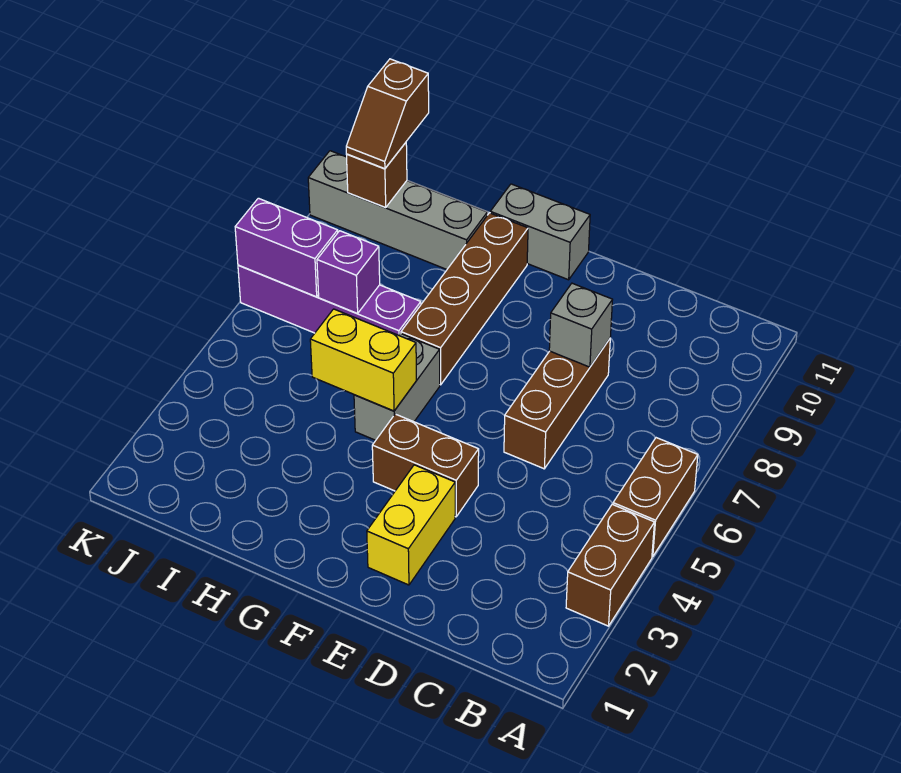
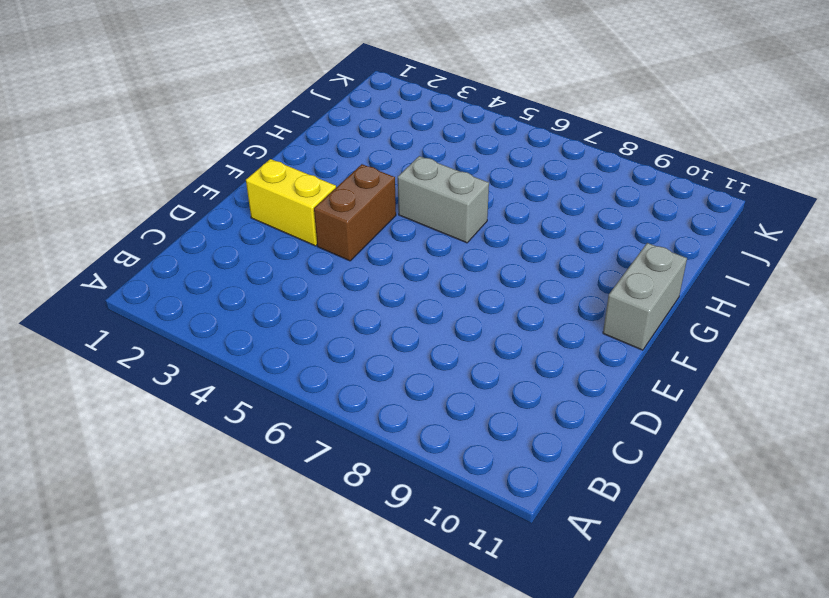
none -> brown 1x2 brick [566,504,654,626]
none -> brown 1x2 brick [613,438,698,557]
none -> brown 1x3 brick [504,339,610,469]

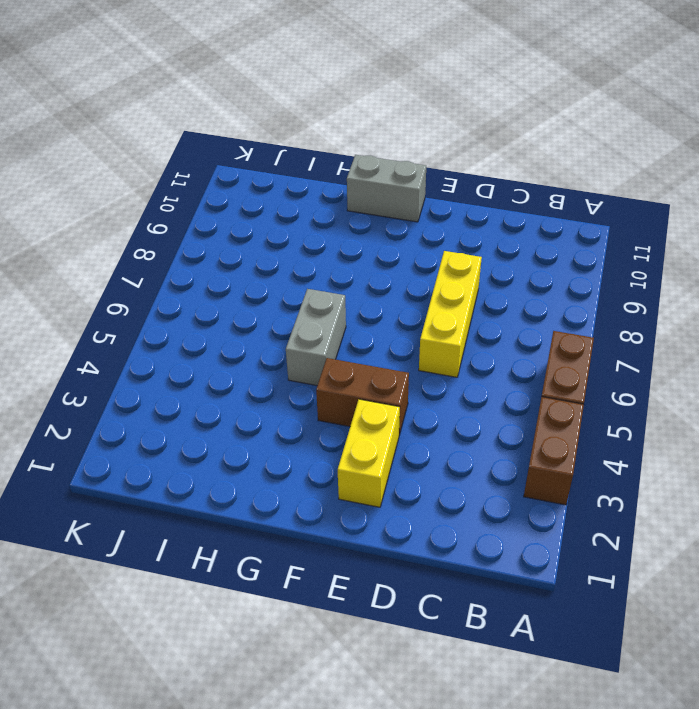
yellow 1x3 brick [419,251,482,377] -> brown 1x3 brick [504,339,610,469]
none -> brown 1x4 brick [401,213,528,385]
none -> purple 1x4 brick [238,265,421,335]
none -> grey 1x4 brick [308,151,487,269]

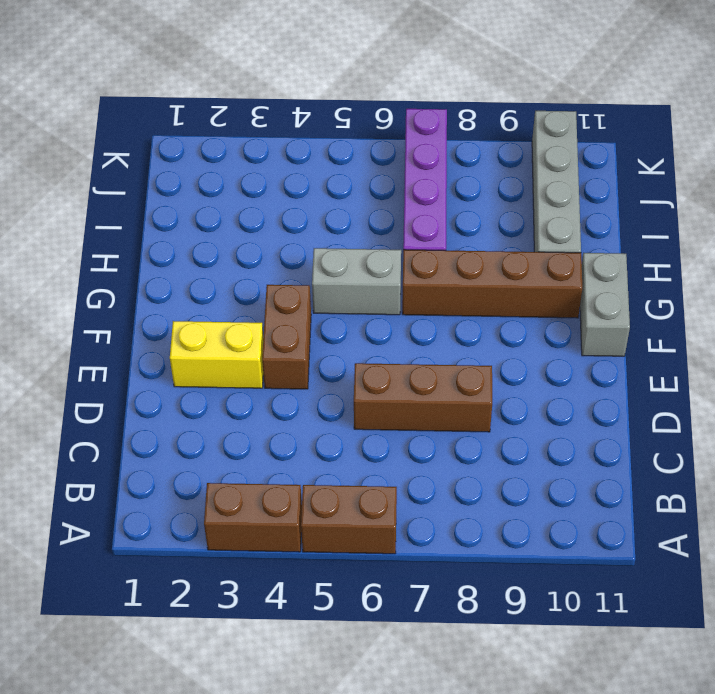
none -> grey 1x1 brick [549,283,612,367]
none -> yellow 1x2 brick [310,309,416,411]
none -> purple 1x1 brick [317,231,380,313]

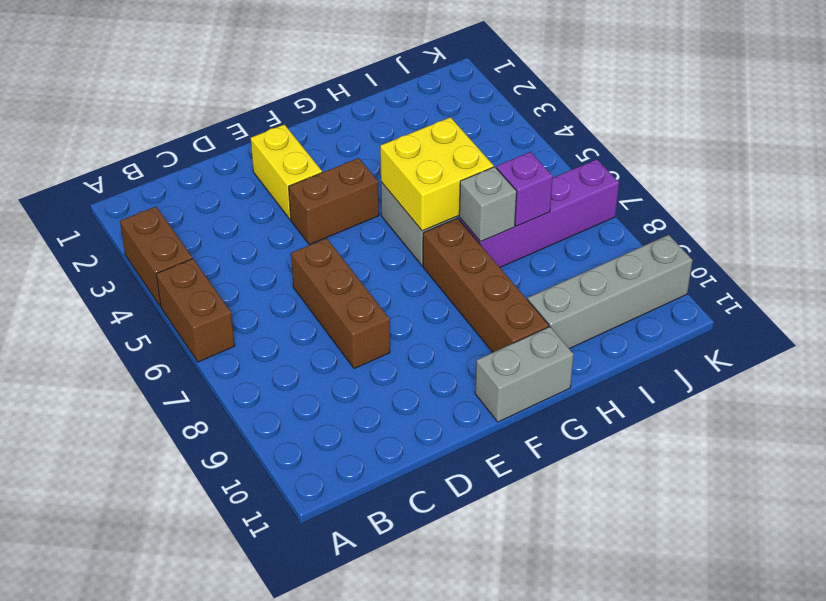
yellow 2x2 brick [380,117,494,231] -> yellow 1x2 brick [310,309,416,411]
grey 1x1 brick [459,167,517,242] -> grey 1x1 brick moved to [549,283,612,367]
none -> purple 1x2 brick [235,198,338,297]
none -> brown 1x1 brick [347,143,407,208]
none -> brown 1x2 slope [346,59,429,169]

